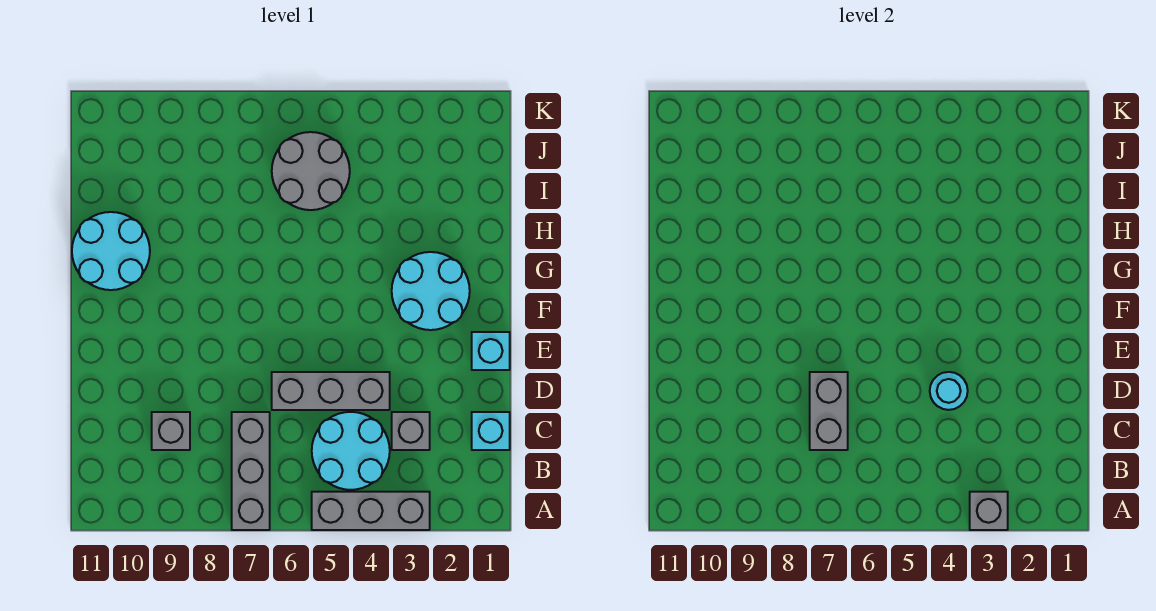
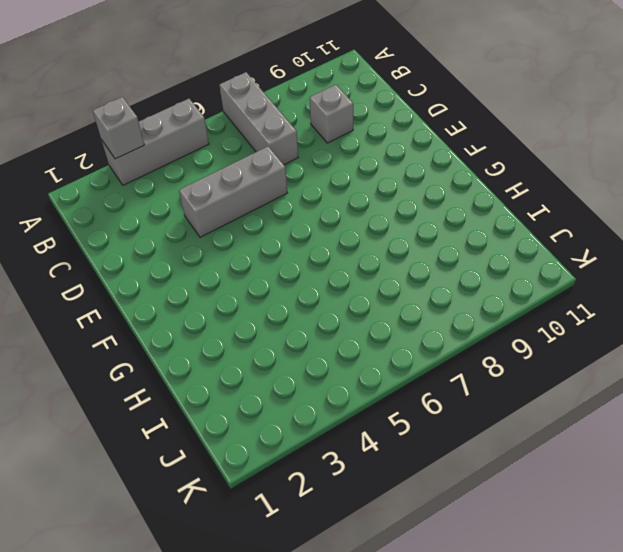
none -> cyan 2x2 round brick [312,412,390,490]
none -> cyan 1x1 brick [472,412,510,450]
none -> grey 1x1 brick [392,412,430,450]

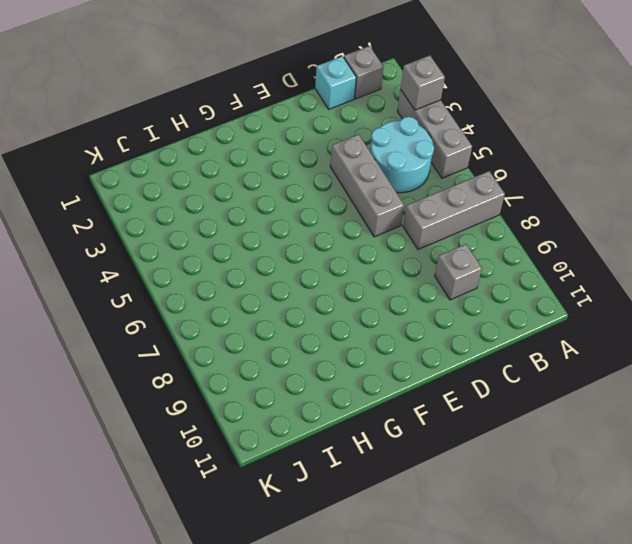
grey 1x1 brick [344,46,383,99] -> grey 1x1 brick moved to [392,412,430,450]
none -> cyan 1x1 brick [472,332,510,370]
none -> cyan 2x2 round brick [392,252,470,330]
none -> cyan 2x2 round brick [72,212,150,290]

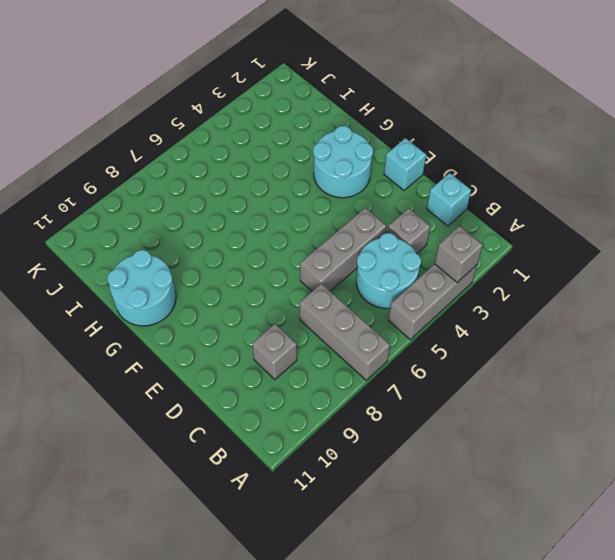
none -> grey 2x2 round brick [272,132,350,210]
none -> grey 1x2 brick [810,372,848,450]
none -> cyan 1x1 round brick [930,372,968,410]

